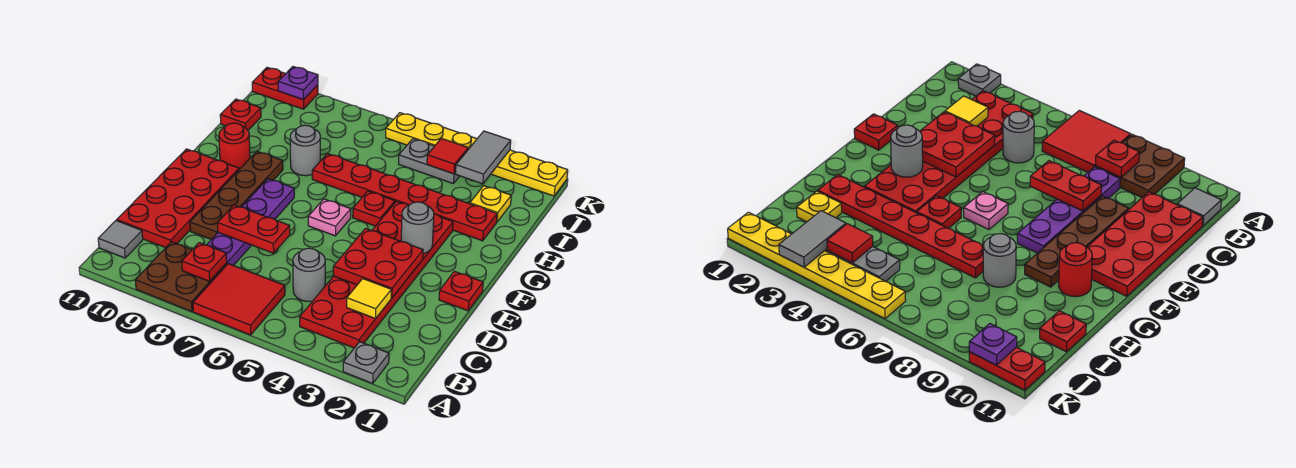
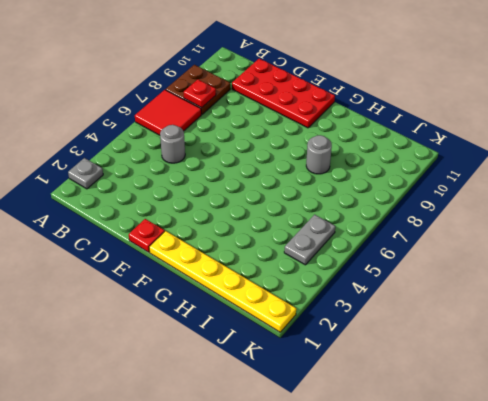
yellow 1x6 plate [149,231,296,332] -> yellow 1x6 plate turned to [386,113,568,196]
none -> red 2x6 plate [300,201,453,348]
none -> grey 1x1 tile [98,221,143,258]
none -> purple 1x4 plate [207,179,294,266]

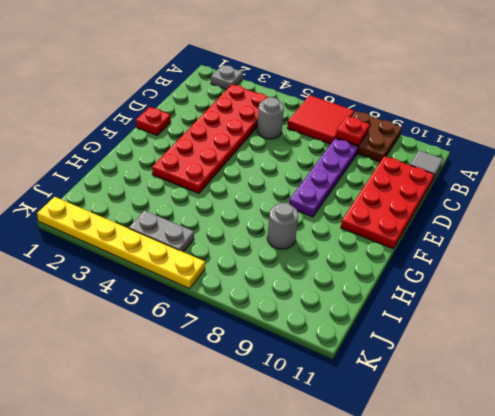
none -> brown 1x4 plate [190,151,283,240]
none -> pink 1x1 plate [308,199,351,236]
none -> red 1x1 plate [353,191,395,226]

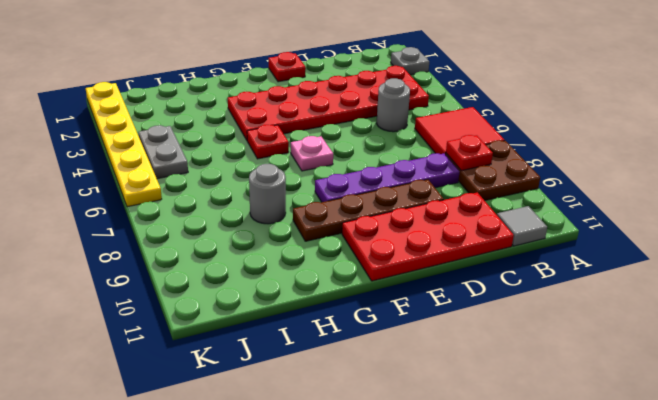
none -> red 1x1 round brick [219,123,250,169]
none -> red 1x6 plate [312,154,497,241]
none -> yellow 1x1 plate [470,186,511,222]

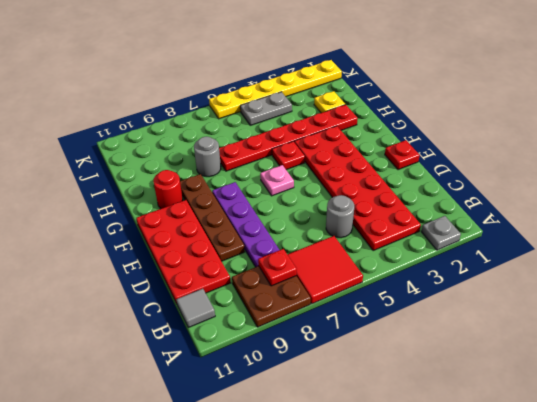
none -> red 1x1 plate [220,99,261,130]
none -> red 1x2 plate [252,67,318,109]
none -> yellow 1x1 tile [347,279,391,319]

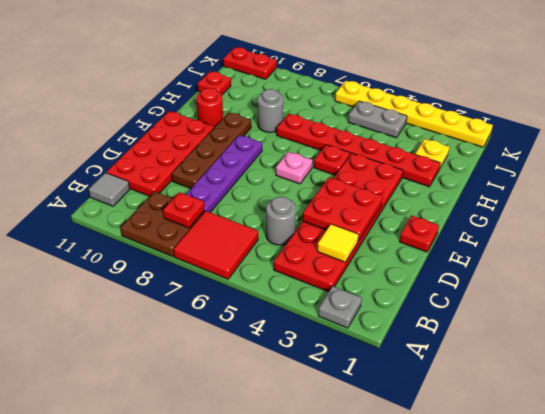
none -> red 1x2 plate [218,205,290,253]
none -> grey 1x1 round brick [401,202,434,254]
none -> grey 1x2 tile [455,131,511,184]

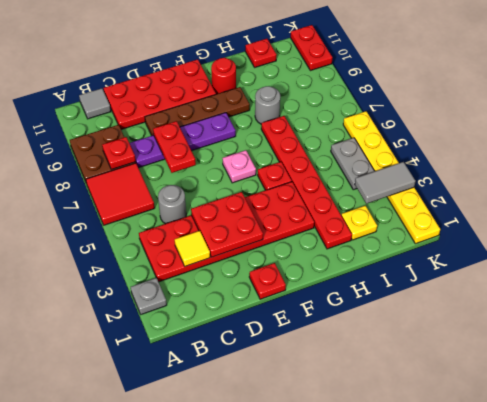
none -> grey 1x1 round brick [401,202,434,254]
none -> red 1x1 tile [427,138,468,174]
none -> purple 1x1 plate [278,67,318,100]

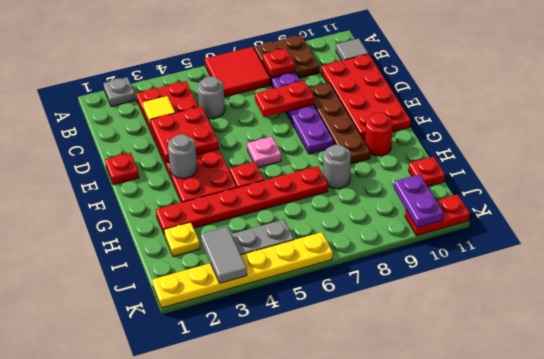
purple 1x2 plate [394,174,444,228] -> purple 1x1 plate [278,67,318,100]
none -> red 1x1 tile [427,138,468,174]

